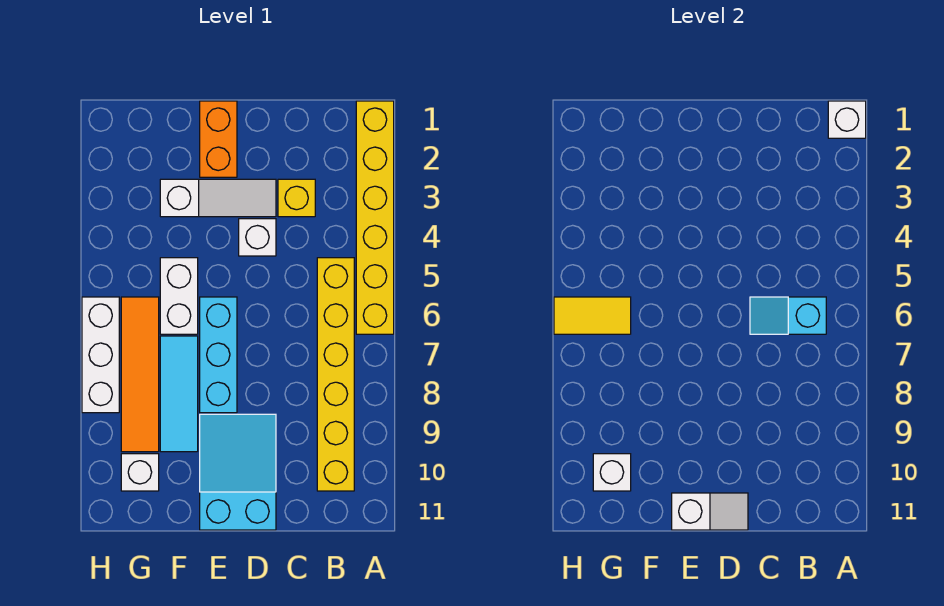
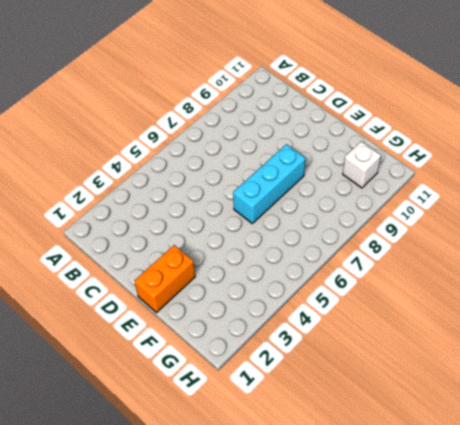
none -> yellow 1x6 brick [356,101,394,334]
none -> yellow 1x6 brick [317,258,354,491]
none -> yellow 1x1 brick [278,179,315,217]

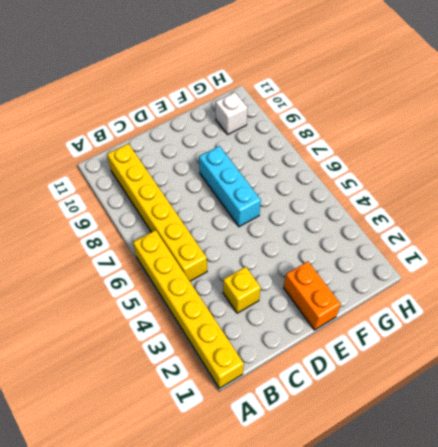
none -> white 1x3 slope [160,179,276,217]
none -> white 1x1 brick [239,219,276,256]
none -> cyan 2x3 slope [200,414,276,530]

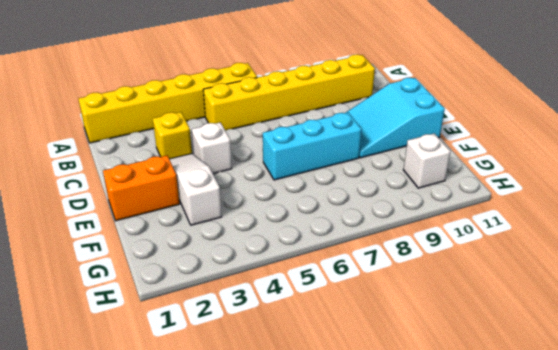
none -> white 1x2 brick [160,258,198,334]
none -> cyan 1x3 tile [160,336,198,452]
none -> orange 1x4 tile [121,297,159,452]

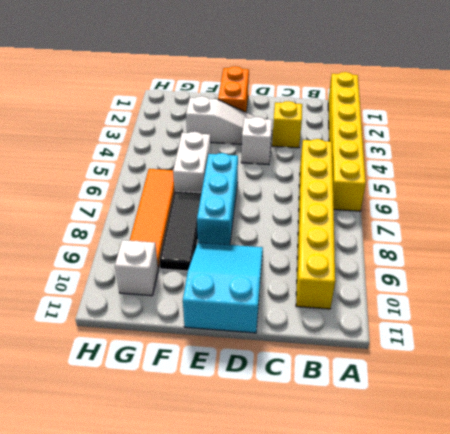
black 1x3 tile [159,191,201,271] -> cyan 1x3 tile [160,336,198,452]
none -> white 1x3 brick [82,297,119,413]
none -> white 1x1 brick [828,101,866,138]
none -> cyan 1x2 slope [750,297,826,334]

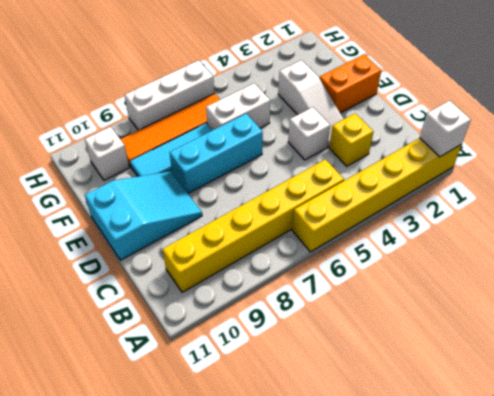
none -> cyan 1x2 slope [750,297,826,334]
none -> white 1x2 slope [672,493,748,530]
none -> yellow 1x2 tile [554,297,631,334]

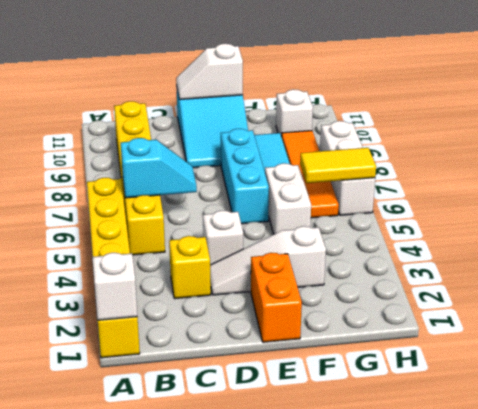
none -> white 1x1 brick [593,454,631,491]

